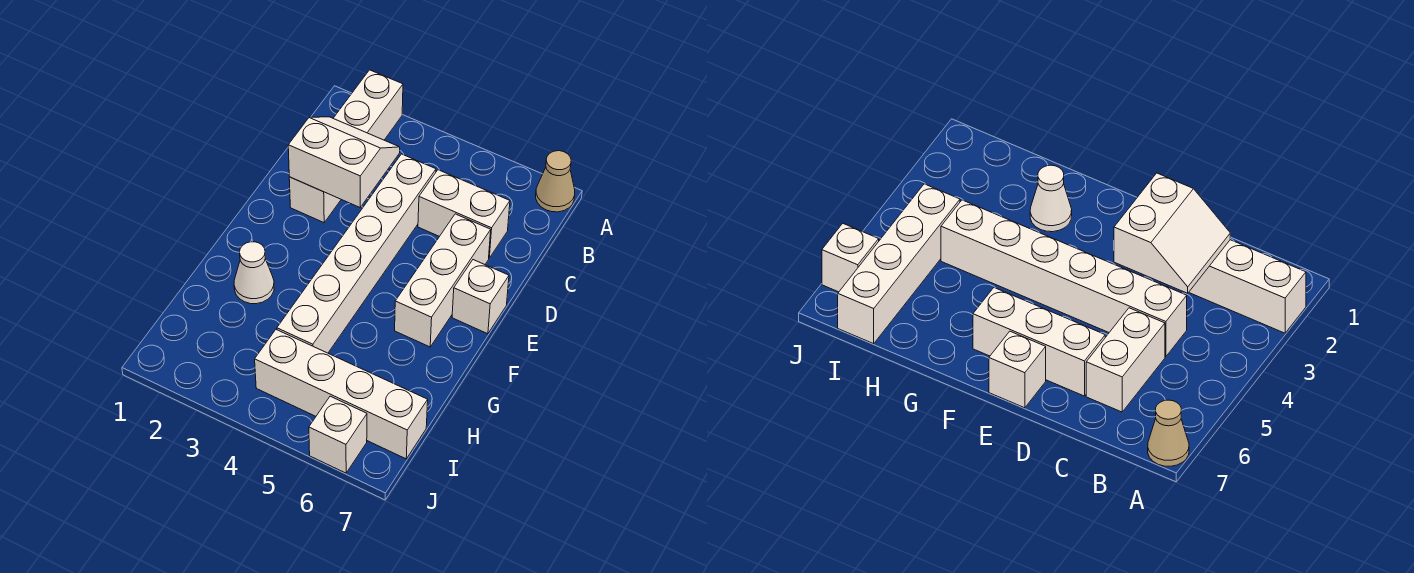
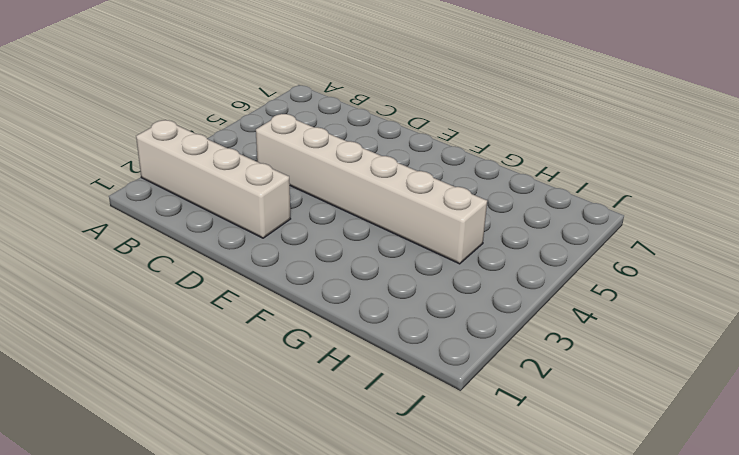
none -> tan 1x1 cone [536,151,575,212]
none -> white 1x2 brick [418,170,510,258]

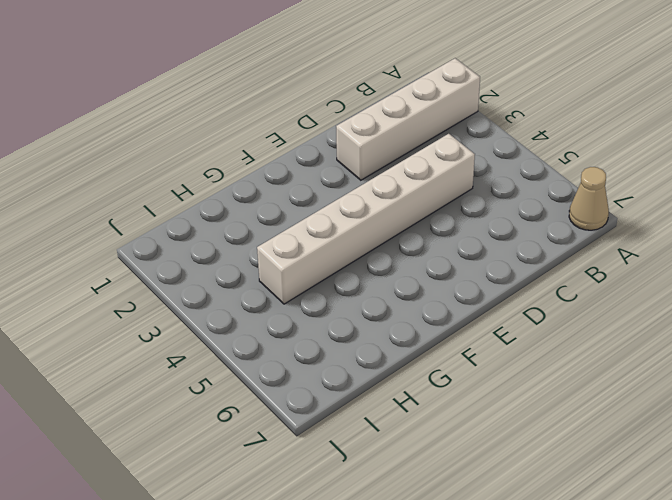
none -> white 1x2 brick [418,170,510,258]
none -> white 1x3 brick [395,214,491,347]

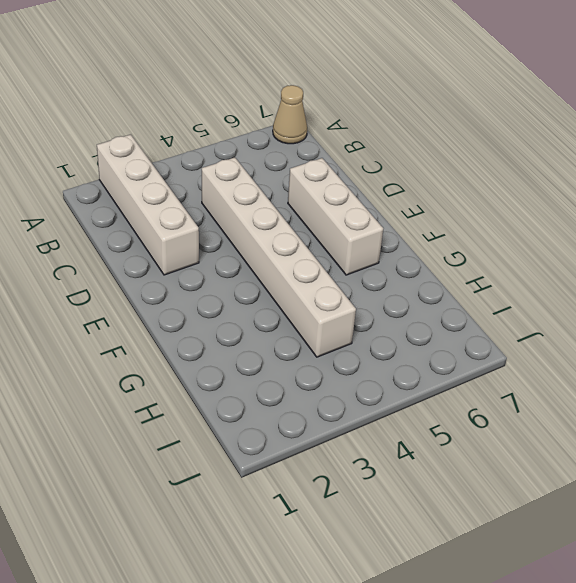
none -> white 1x2 brick [418,170,510,258]
none -> white 1x1 brick [452,260,509,334]

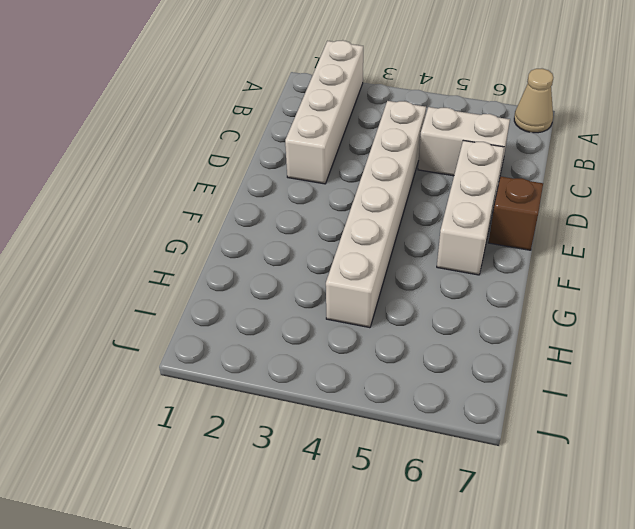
brown 1x1 brick [488,177,543,250] -> white 1x1 brick [452,260,509,334]
none -> white 1x1 cone [234,242,274,304]
none -> white 1x4 brick [255,330,428,459]

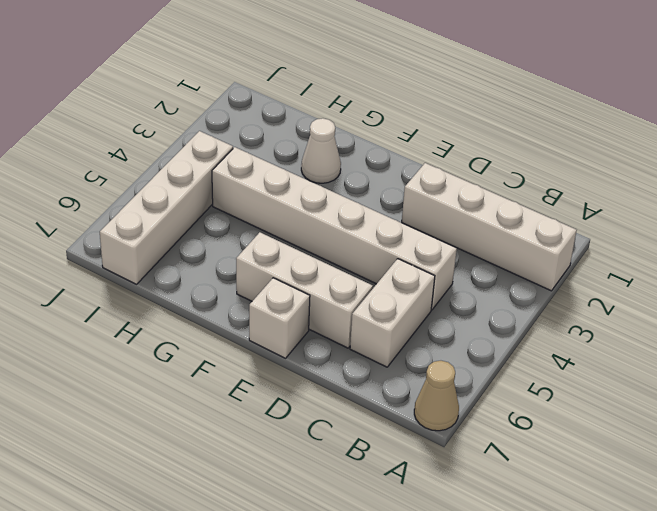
none -> white 1x1 brick [309,396,367,473]
none -> white 2x2 slope [288,117,400,207]

